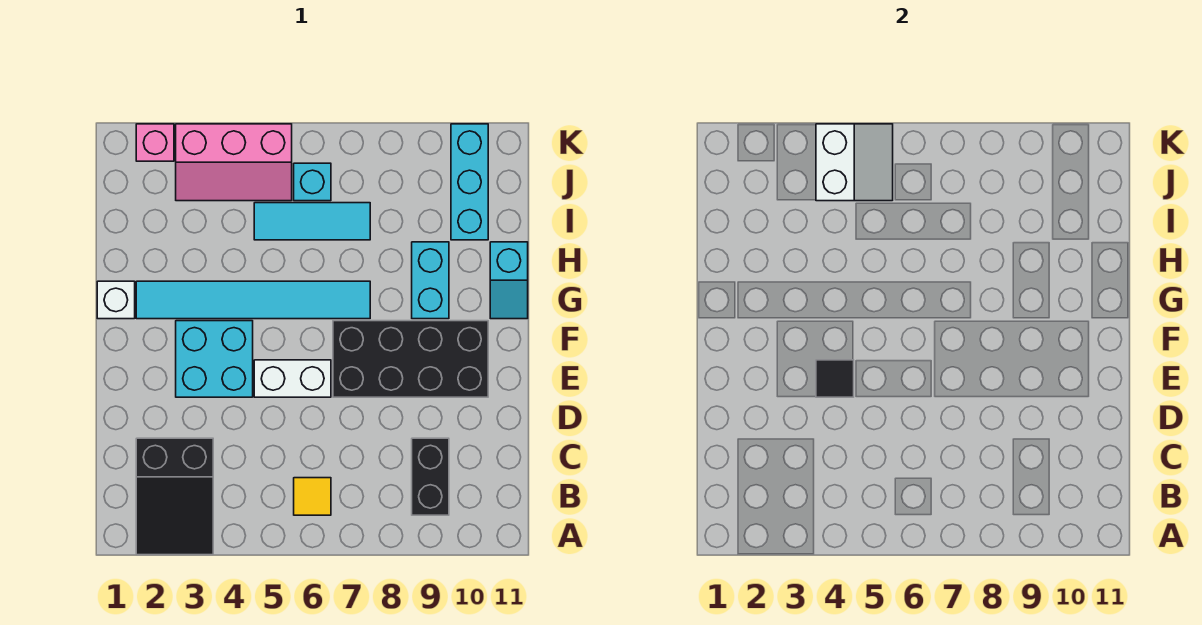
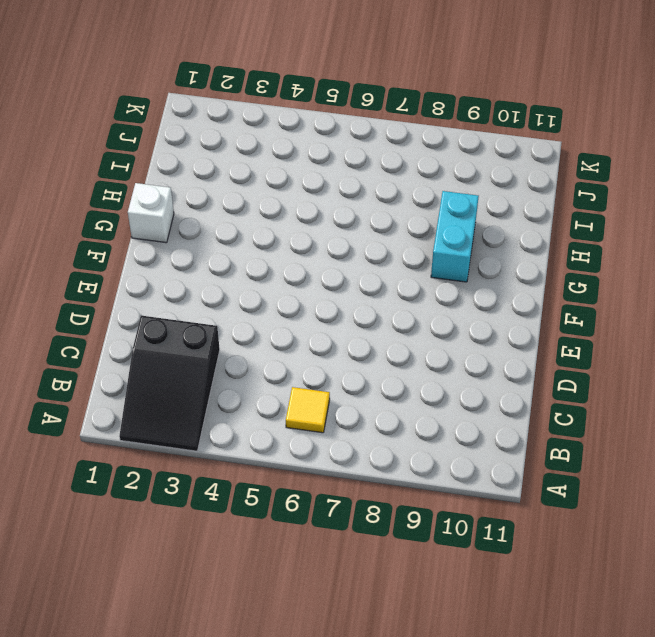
none -> black 1x2 brick [412,438,449,515]
none -> cyan 2x2 brick [176,321,253,397]
none -> white 1x2 brick [254,360,331,397]

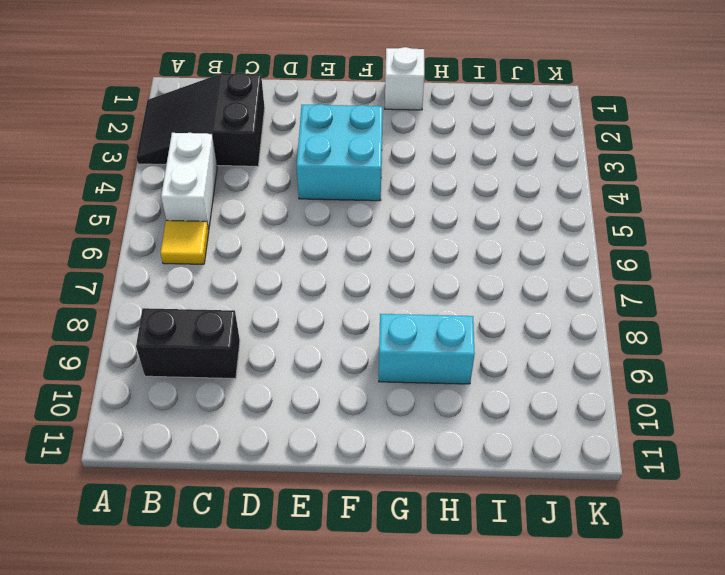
white 1x2 brick [161,133,217,230] -> white 1x2 brick moved to [254,360,331,397]
none -> black 2x4 brick [333,321,488,397]
none -> cyan 1x6 tile [136,281,370,319]
none -> cyan 1x2 slope [490,242,528,319]

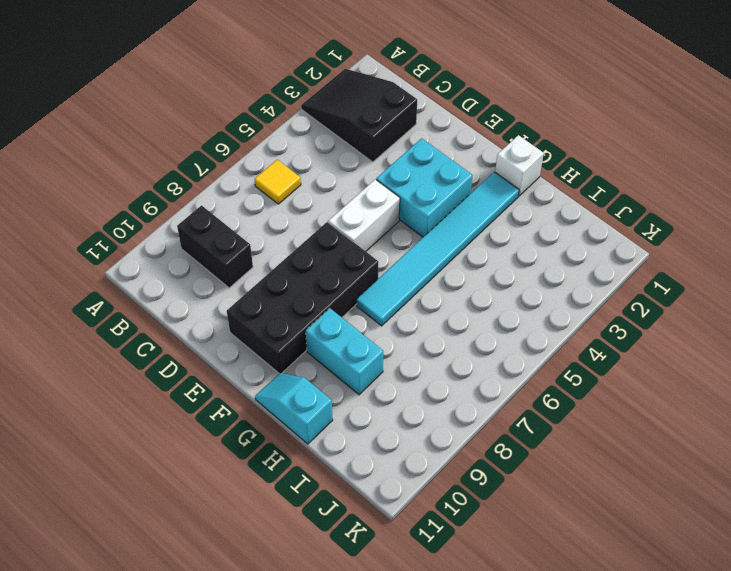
none -> cyan 1x3 tile [254,203,370,240]
none -> cyan 1x3 brick [451,124,488,240]
none -> pink 2x3 slope [176,124,292,201]

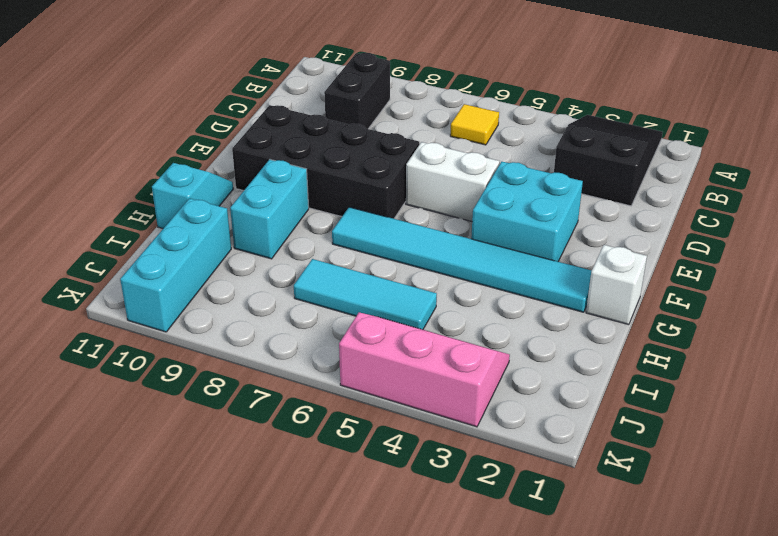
none -> cyan 1x1 brick [294,163,331,201]
none -> pink 1x1 brick [136,124,174,161]
none -> black 1x1 tile [816,360,854,397]

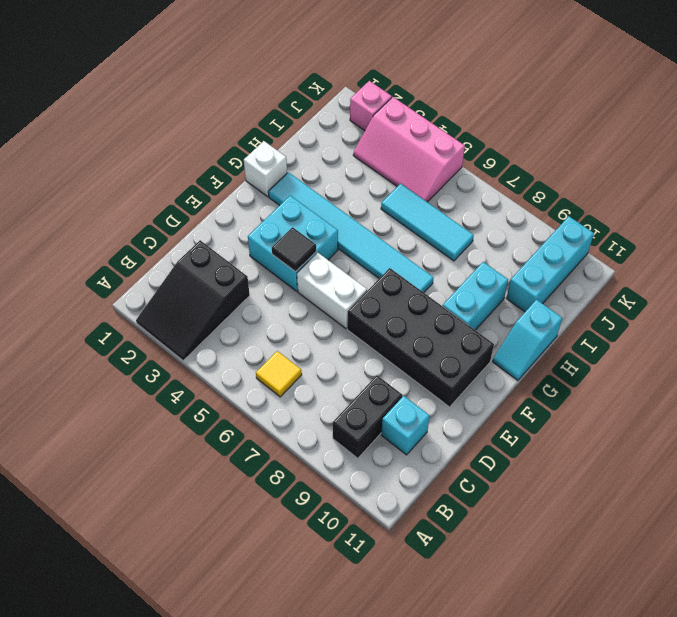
cyan 1x1 brick [381,396,429,455] -> cyan 1x1 brick moved to [294,163,331,201]
none -> white 2x2 slope [816,124,893,201]

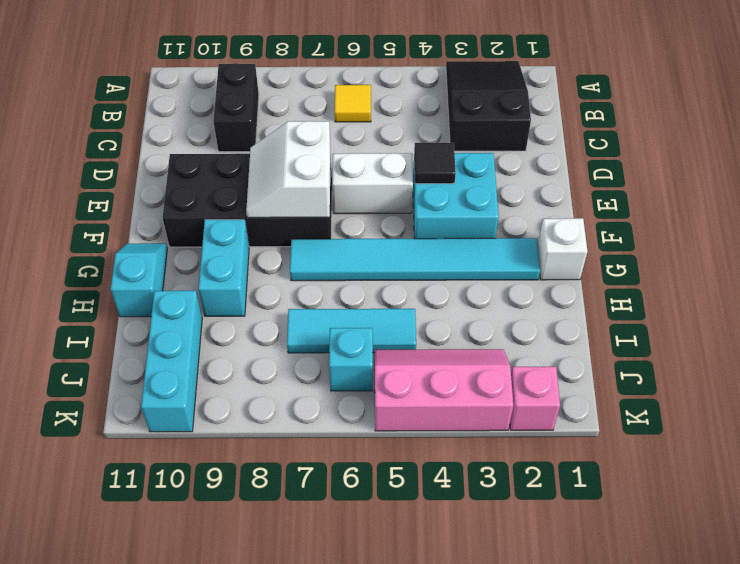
white 2x2 slope [246,121,331,218] -> white 2x2 slope moved to [816,124,893,201]

